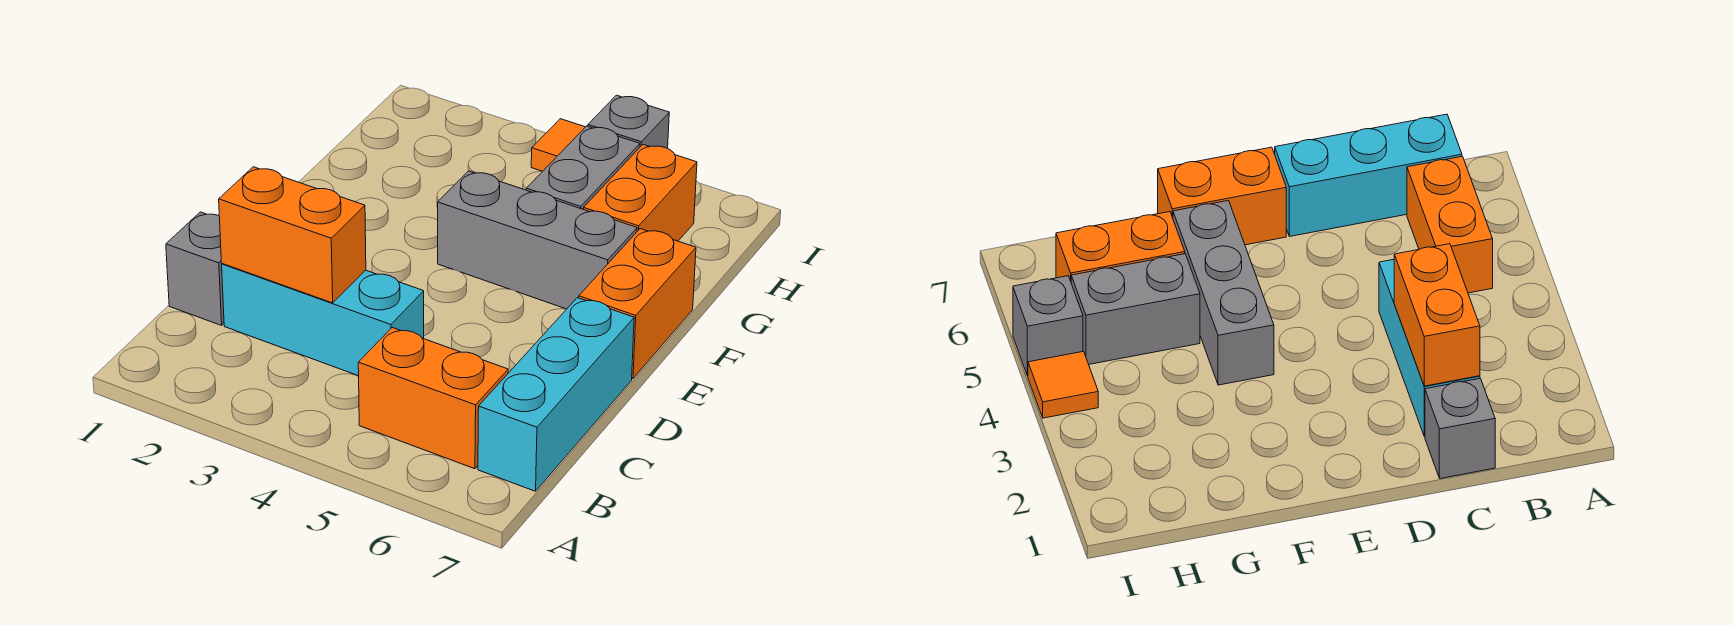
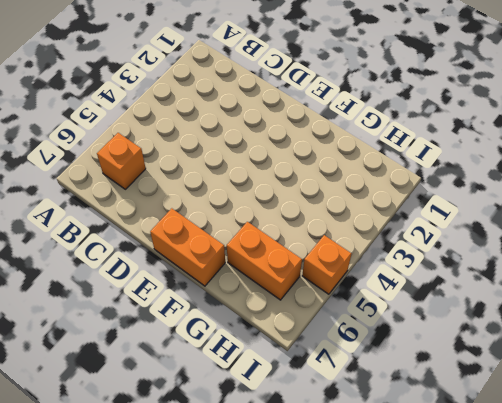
orange 1x1 brick [97,133,146,189] -> orange 1x2 brick [358,328,508,469]
orange 1x1 brick [302,235,352,294] -> grey 1x1 brick [588,95,669,148]
none -> cyan 1x3 brick [478,298,634,491]
none -> grey 1x1 brick [166,212,224,325]

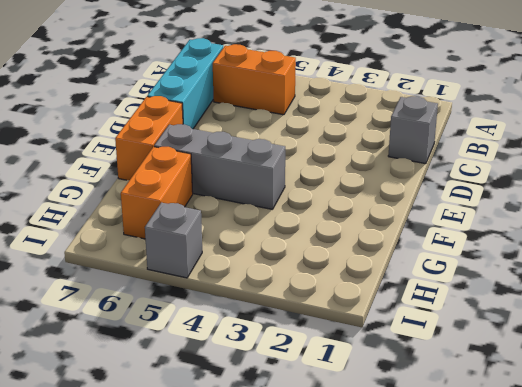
none -> cyan 1x3 brick [222,264,424,376]
none -> grey 1x2 brick [526,126,640,209]

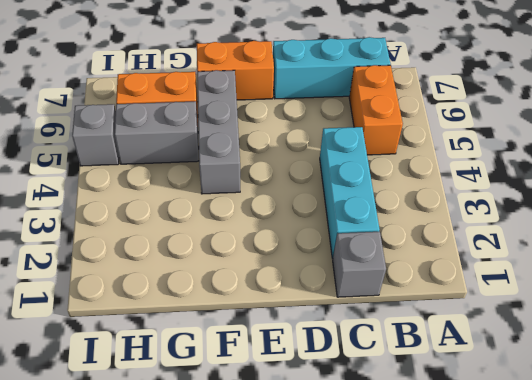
none -> orange 1x1 tile [531,119,585,171]
none -> orange 1x2 brick [219,167,366,303]

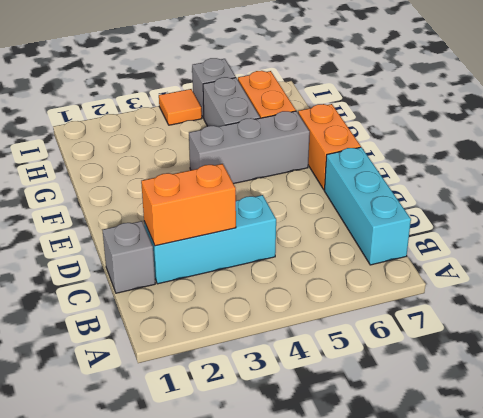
none -> orange 1x2 brick [358,328,508,469]

